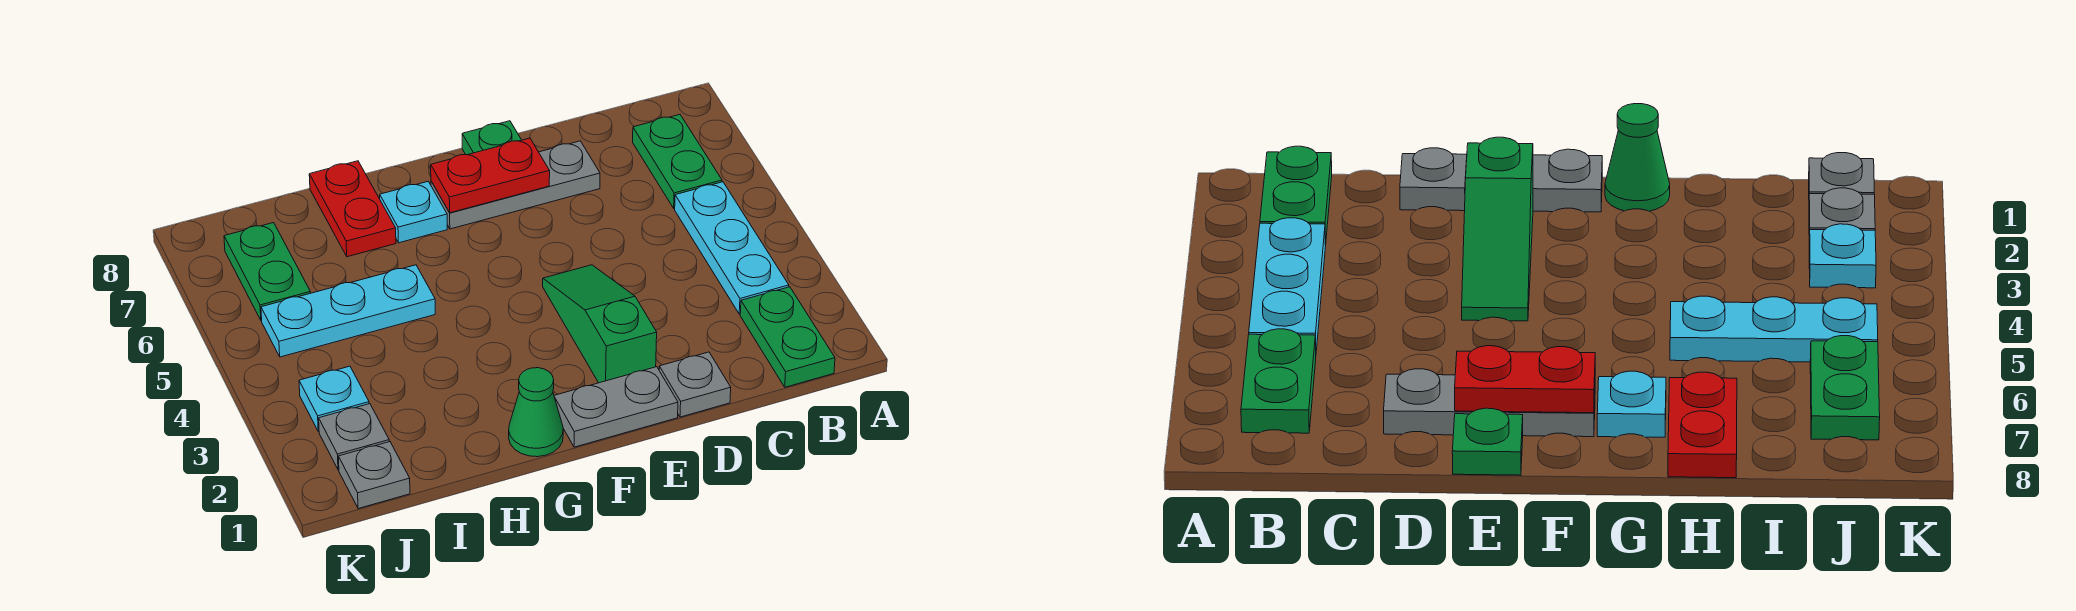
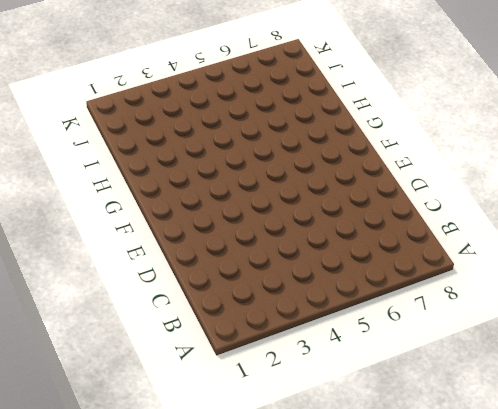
none -> green 1x2 plate [740,287,835,387]
none -> cyan 1x3 plate [675,182,789,314]
none -> green 1x2 plate [633,115,722,209]

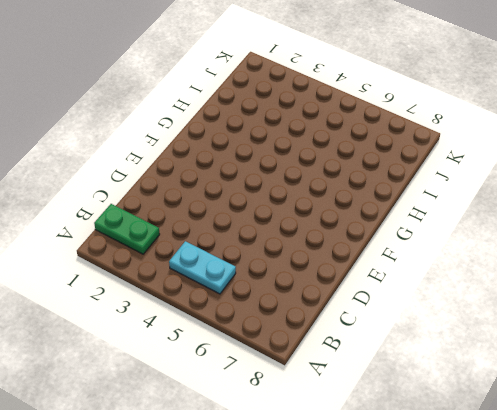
cyan 1x2 plate [169,241,236,294] -> cyan 1x3 plate [675,182,789,314]
none -> green 1x2 plate [633,115,722,209]
none -> grey 1x1 plate [659,352,731,417]
none -> grey 1x3 plate [431,141,600,229]

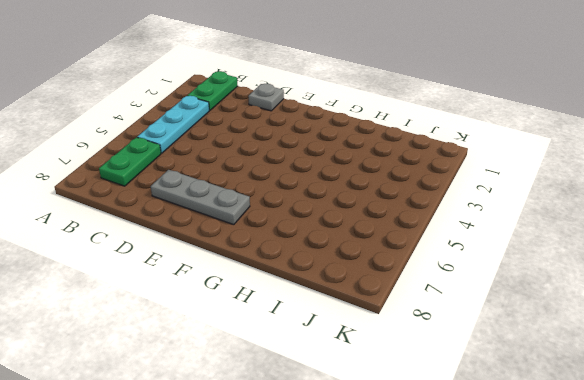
none -> grey 1x2 plate [554,367,678,447]
none -> green 1x3 slope [543,265,657,383]
none -> green 1x1 plate [462,121,521,155]

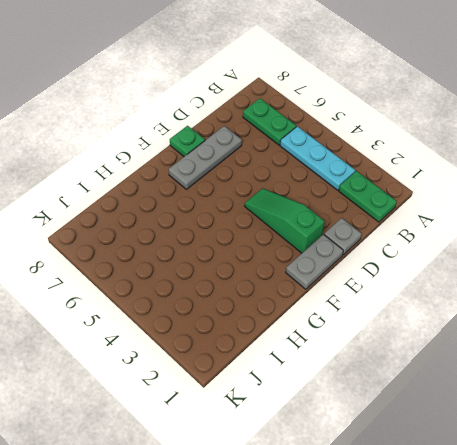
none -> green 1x1 cone [509,368,563,457]
none -> cyan 1x1 plate [380,182,447,243]
none -> cyan 1x3 plate [261,265,435,357]

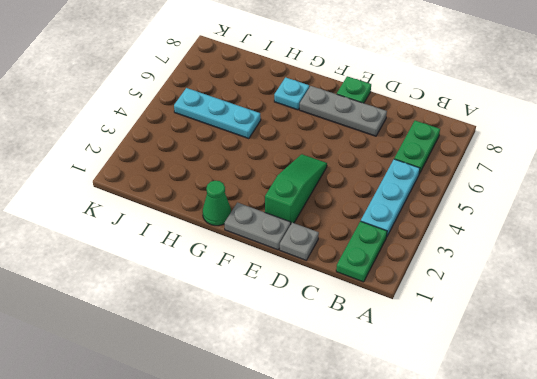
none -> red 1x2 plate [309,161,396,257]
none -> grey 1x1 plate [338,442,410,509]
none -> grey 1x1 plate [319,404,389,470]

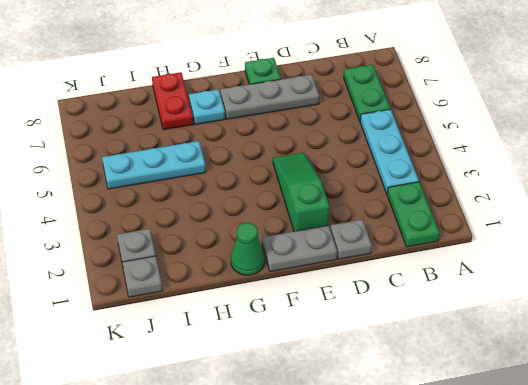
none -> cyan 1x1 plate [299,366,369,432]
none -> green 1x2 plate [224,223,310,321]
none -> red 1x2 plate [431,138,550,213]

